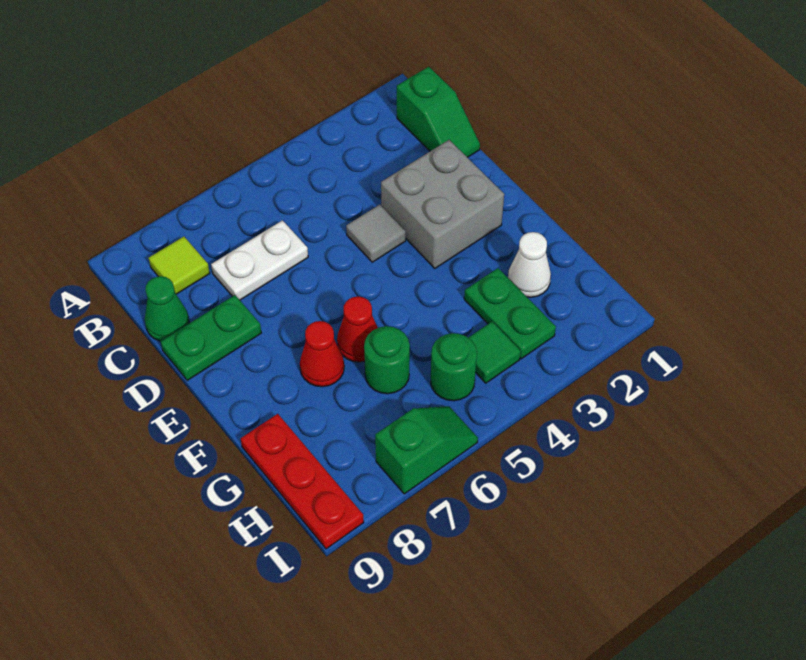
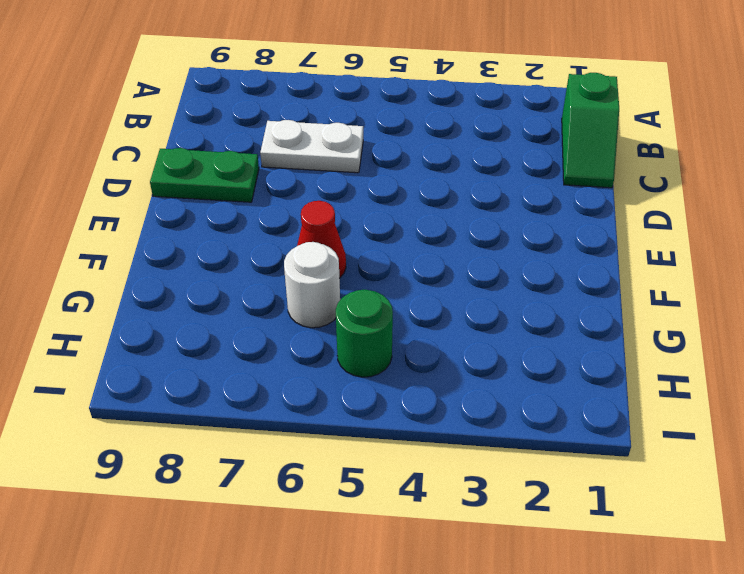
white 1x1 round brick [284,242,340,328] -> green 1x1 round brick [364,326,410,394]
none -> lime 1x1 tile [149,237,210,294]
none -> green 1x1 cone [145,276,189,341]
none -> grey 2x2 brick [381,140,504,268]

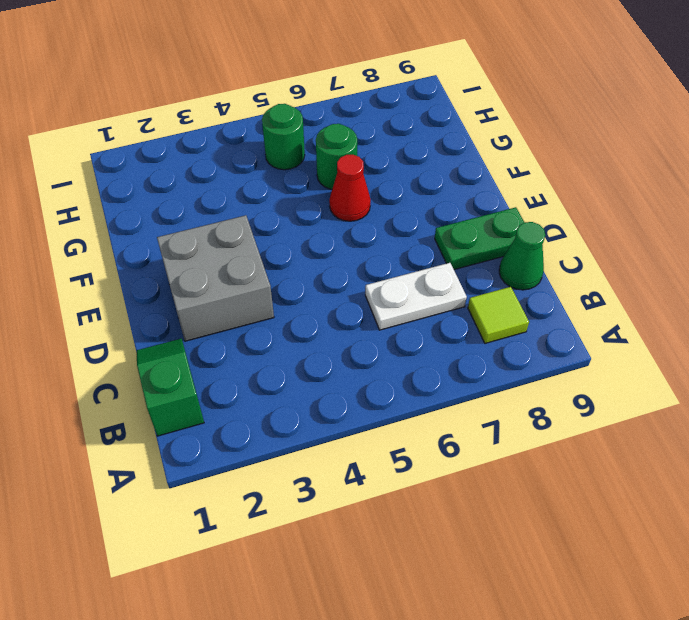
none -> grey 1x1 tile [346,205,406,262]
none -> red 1x1 cone [300,321,344,387]
none -> white 1x1 cone [508,232,551,297]

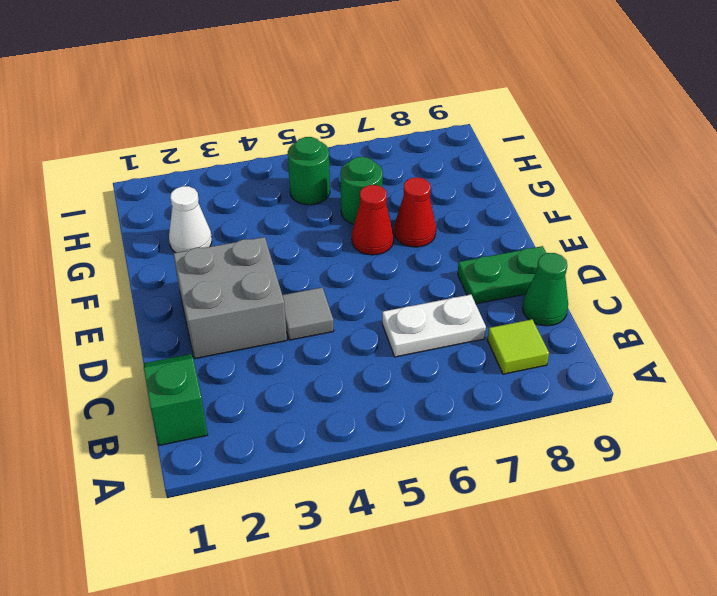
none -> green 1x2 plate [464,268,556,359]
none -> red 1x3 plate [241,414,364,549]
none -> green 1x1 tile [468,321,521,383]

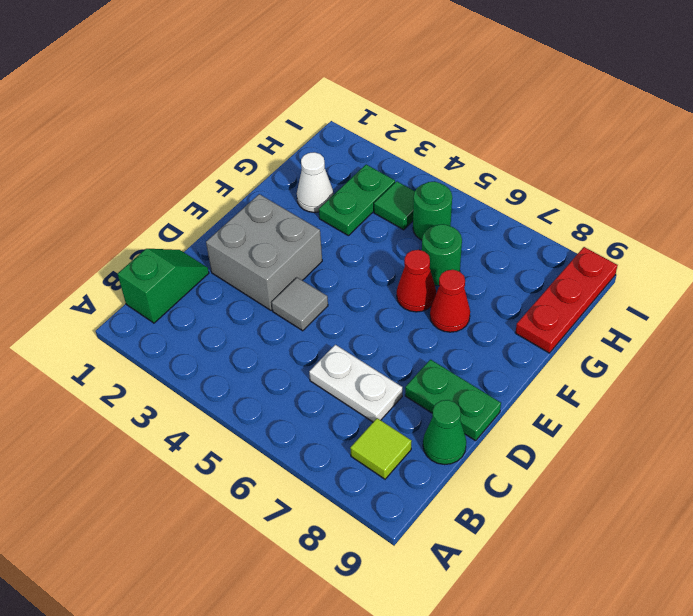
none -> green 1x2 slope [375,406,478,494]

